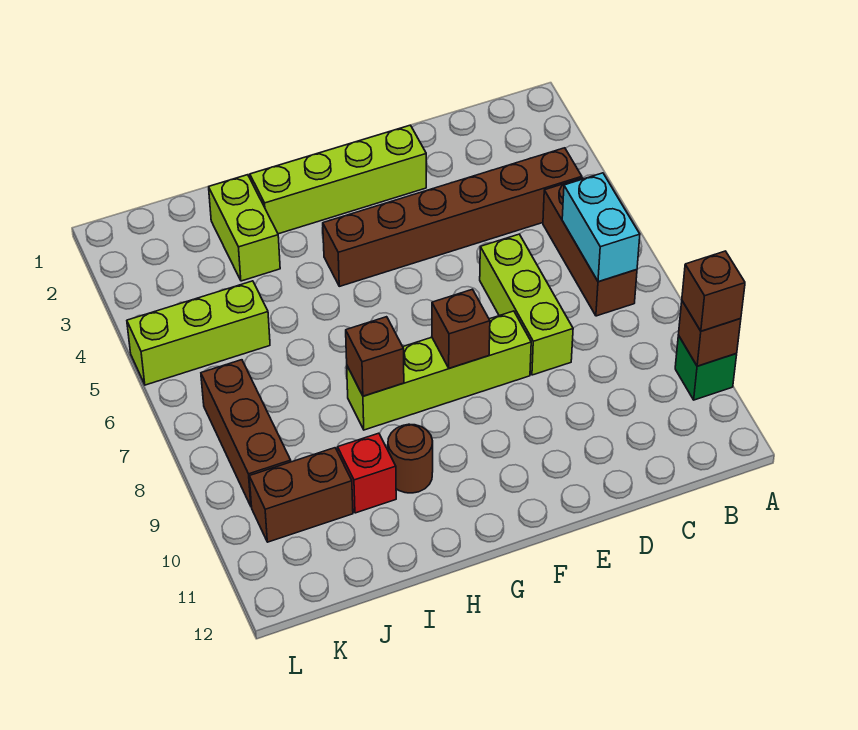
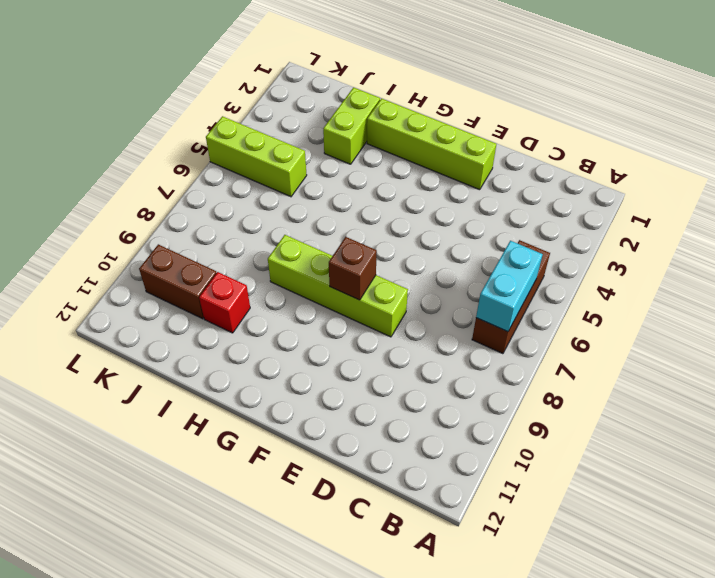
none -> green 1x1 brick [675,335,737,400]
none -> brown 1x6 brick [323,148,582,286]
none -> lime 1x3 brick [480,234,573,375]

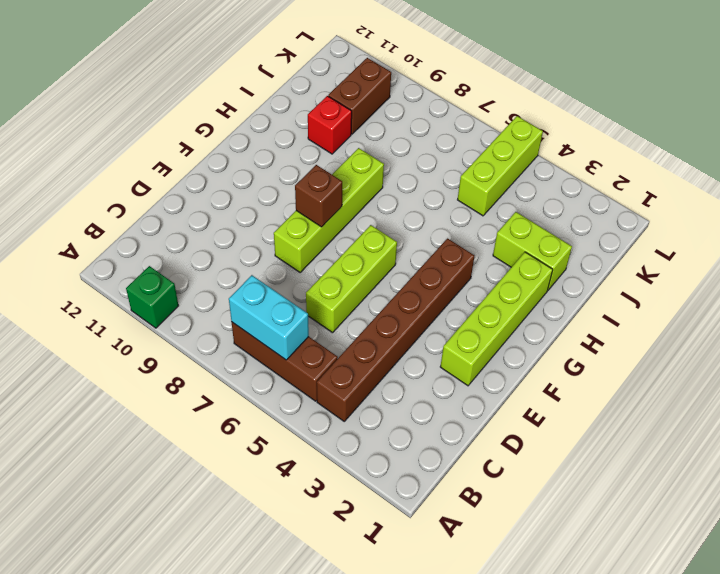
lime 1x3 brick [306,225,397,333] -> lime 1x3 brick turned to [480,234,573,375]
none -> brown 1x1 round brick [388,424,433,493]
none -> brown 1x3 brick [201,360,291,507]
none -> brown 1x1 brick [678,301,741,366]

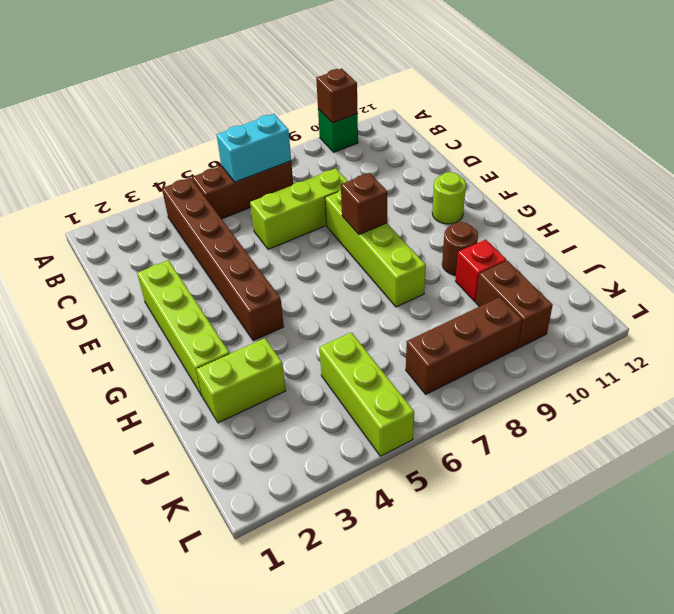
lime 1x1 round brick [432,172,466,224] -> none
none -> brown 1x1 brick [346,317,404,396]
none -> brown 1x1 brick [682,251,745,331]

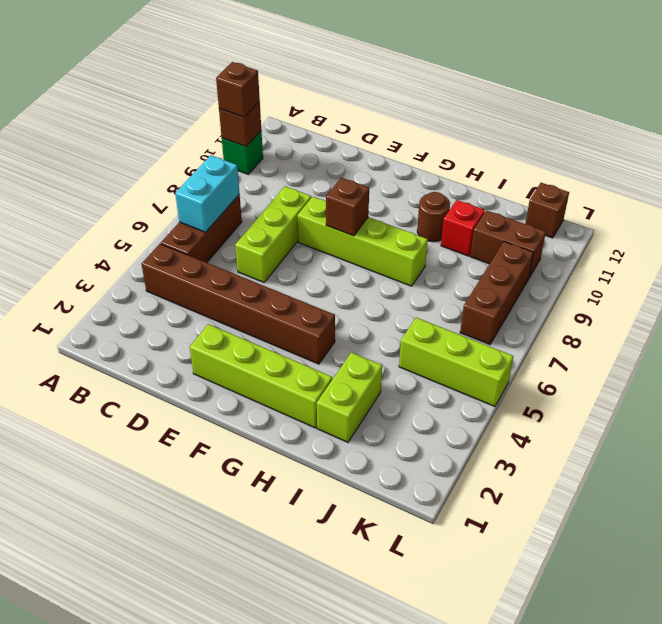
brown 1x1 brick [525,183,569,238] -> brown 1x1 brick moved to [346,317,404,396]

